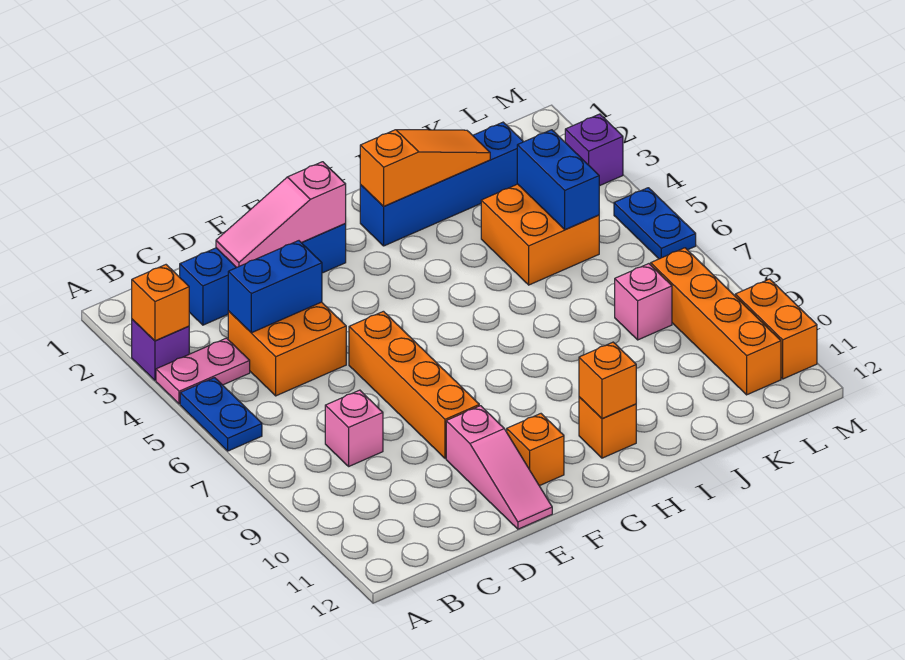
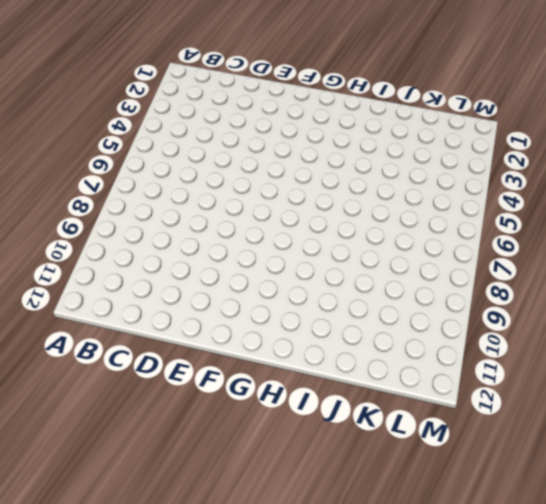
none -> purple 1x1 brick [132,319,189,380]
none -> pink 1x2 plate [156,338,250,404]
none -> blue 1x2 plate [180,378,262,451]

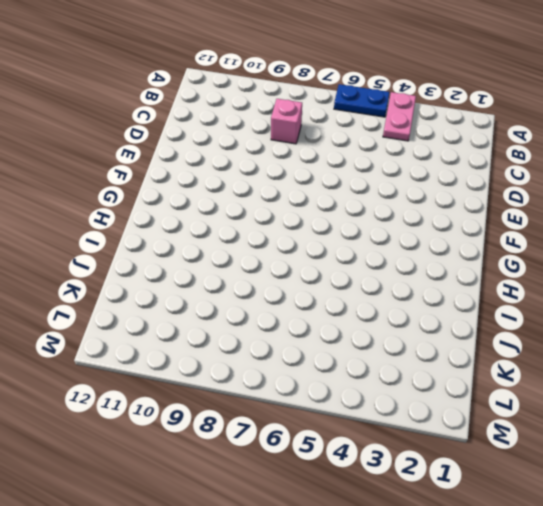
none -> purple 1x1 brick [132,319,189,380]
none -> blue 1x4 brick [180,223,346,325]
none -> orange 2x2 brick [228,302,346,396]

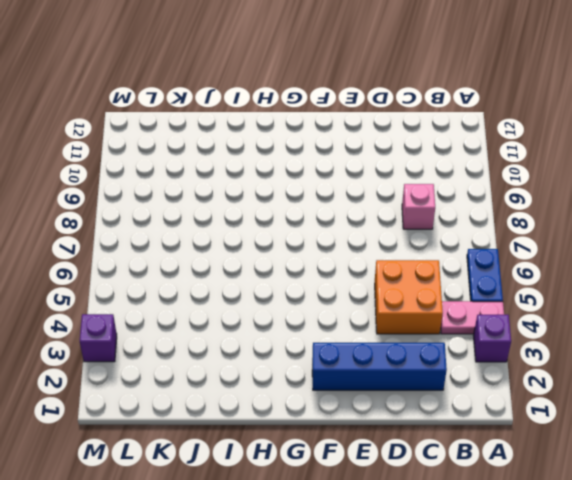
none -> orange 1x4 brick [349,311,479,459]
none -> pink 1x3 slope [446,406,552,529]
none -> orange 1x1 brick [507,414,564,486]

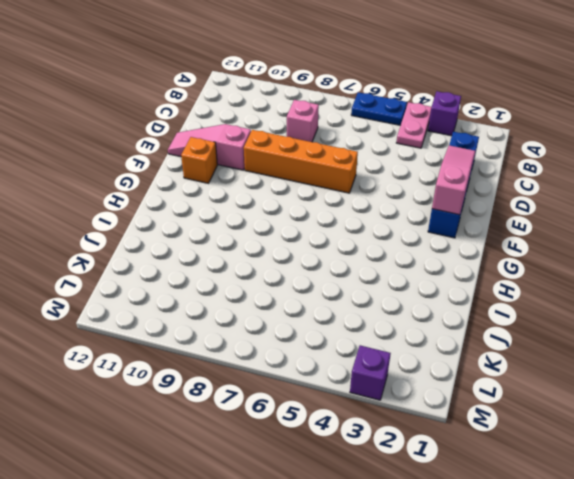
none -> orange 2x2 brick [228,302,346,396]
none -> blue 1x4 brick [360,122,523,246]
none -> orange 1x1 brick [579,397,636,458]

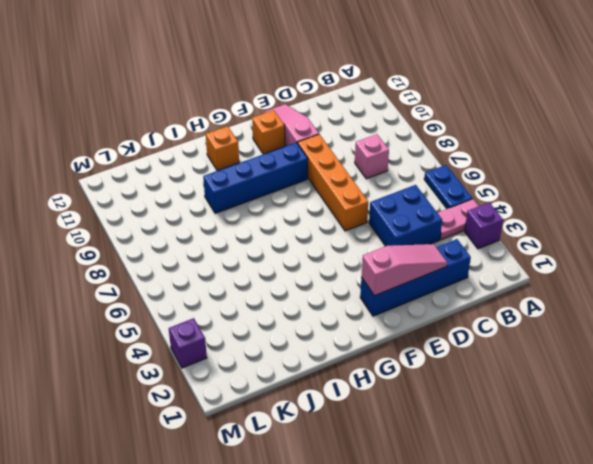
blue 2x2 brick [369,185,442,246] -> orange 2x2 brick [228,302,346,396]
blue 1x4 brick [203,143,308,213] -> blue 1x4 brick moved to [360,122,523,246]
none -> orange 2x2 brick [481,184,599,285]
none -> pink 1x1 brick [615,264,672,340]
none -> orange 1x4 brick [651,248,781,395]

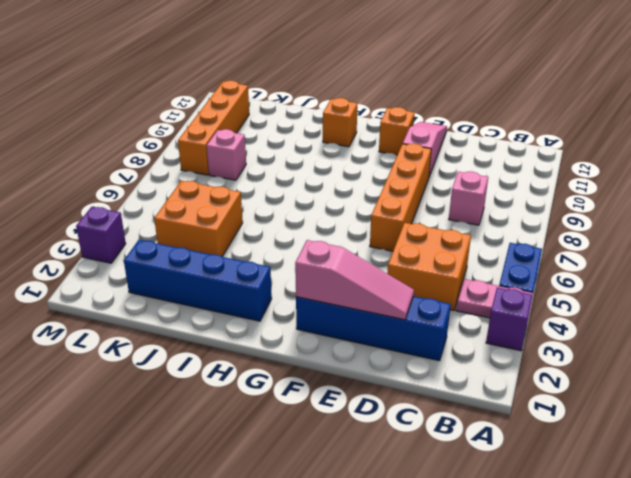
none -> blue 1x2 plate [614,188,696,259]
none -> orange 1x2 brick [735,279,817,379]
none -> orange 1x1 brick [132,265,189,341]

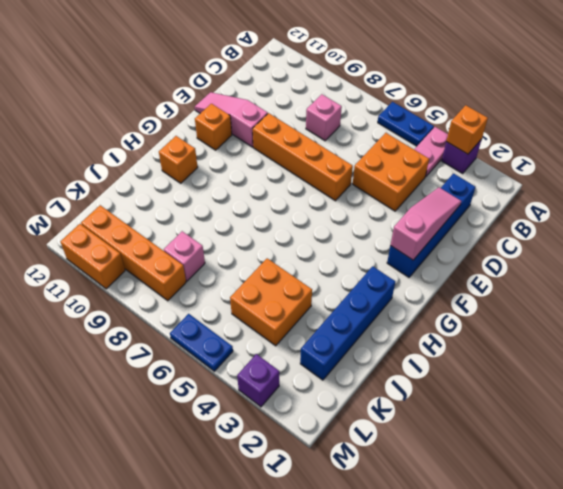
none -> blue 1x2 brick [228,241,322,333]
none -> orange 1x3 slope [360,130,490,207]
none -> orange 1x1 brick [579,342,636,419]

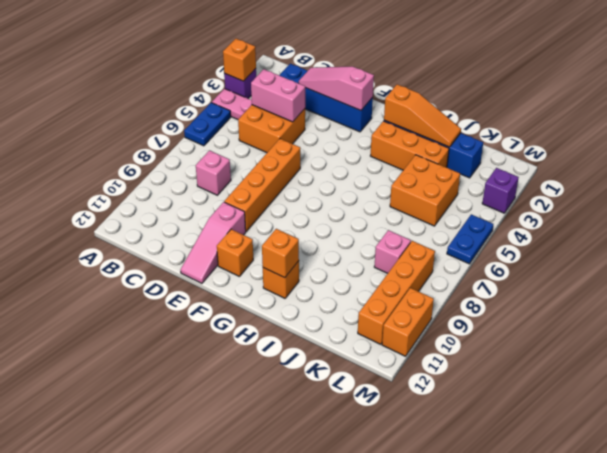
pink 1x2 brick [251,69,305,122] -> blue 1x2 brick [228,241,322,333]
orange 1x3 brick [370,121,449,170] -> none
none -> blue 1x2 brick [517,130,599,230]

